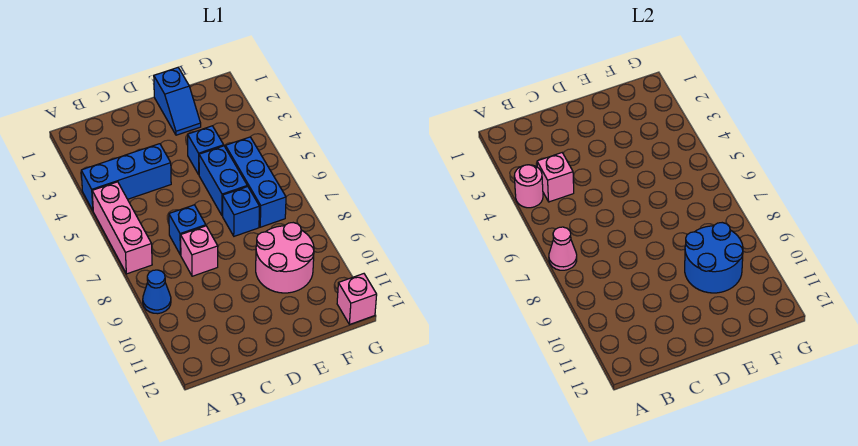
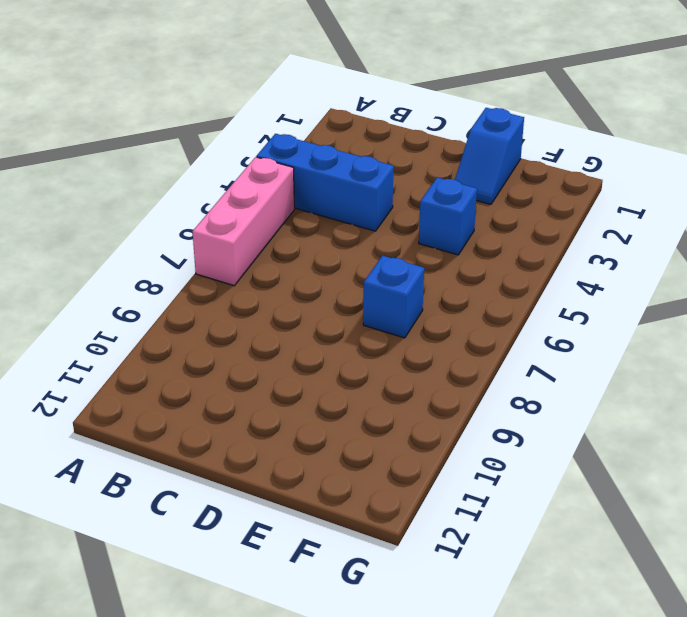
none -> blue 1x1 cone [143,270,171,314]
none -> blue 1x1 brick [169,205,206,255]
none -> pink 1x1 brick [181,226,218,276]

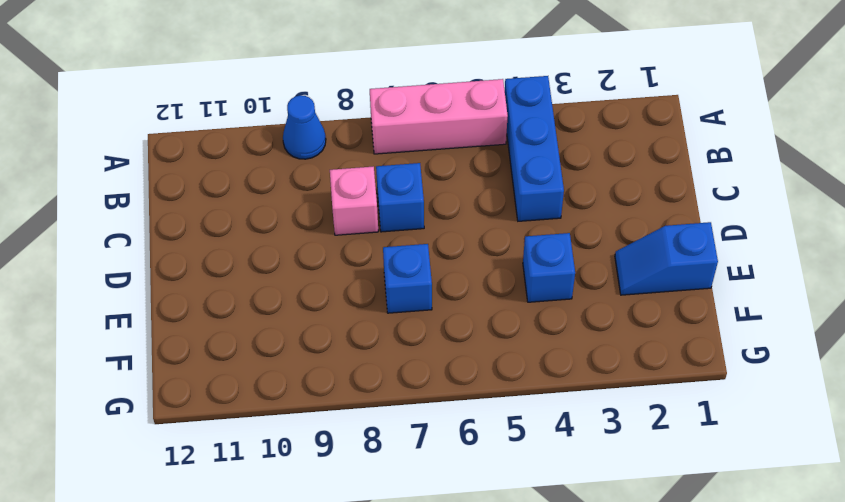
none -> blue 1x2 brick [199,146,247,216]
none -> pink 2x2 round brick [256,223,314,293]
none -> blue 1x3 brick [225,137,286,227]

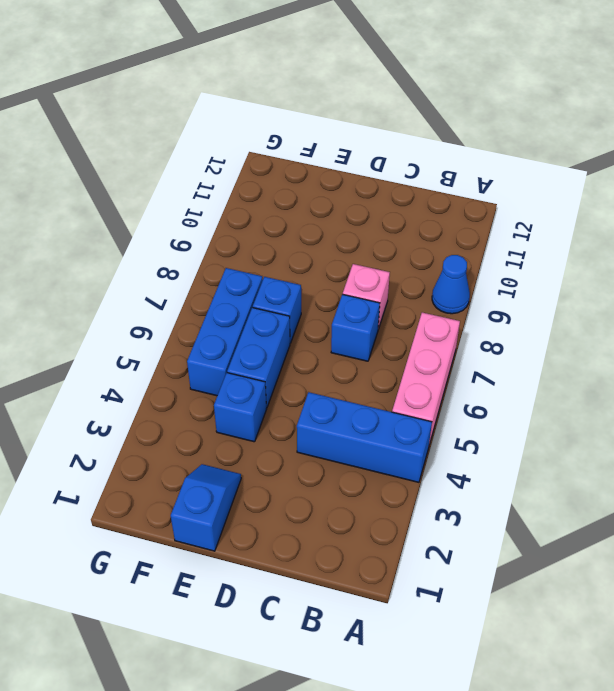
none -> pink 2x2 round brick [256,223,314,293]
none -> pink 1x1 brick [337,274,377,325]
none -> pink 1x1 round brick [514,165,543,208]

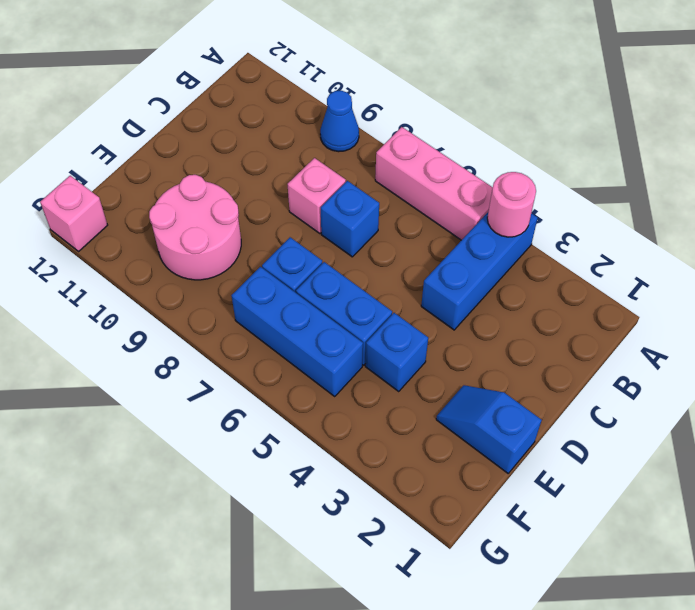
none -> pink 1x1 cone [549,227,577,270]
none -> pink 1x1 brick [537,153,574,202]
none -> blue 2x2 round brick [685,223,743,293]

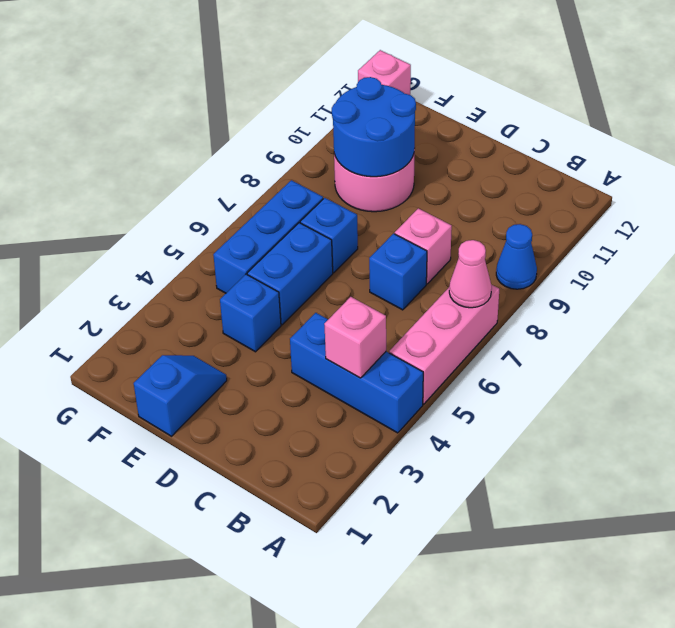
none -> pink 1x1 round brick [514,165,543,208]

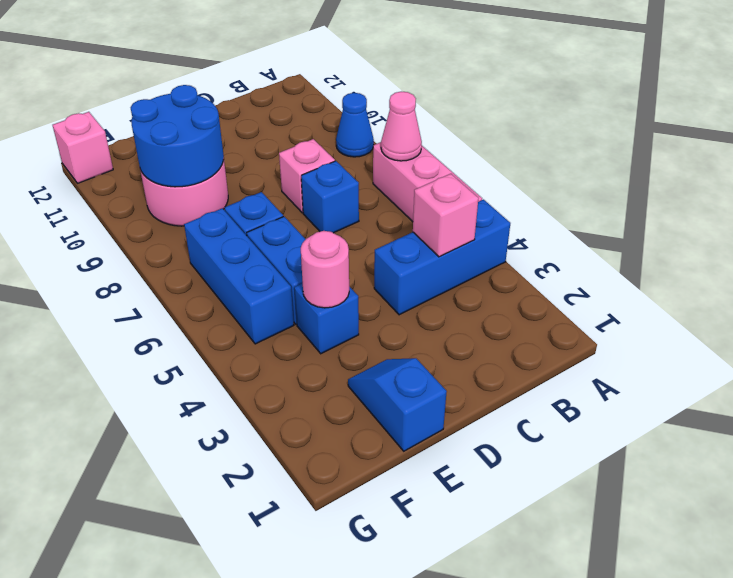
pink 1x1 round brick [301,231,349,308] -> pink 1x1 round brick moved to [514,165,543,208]

